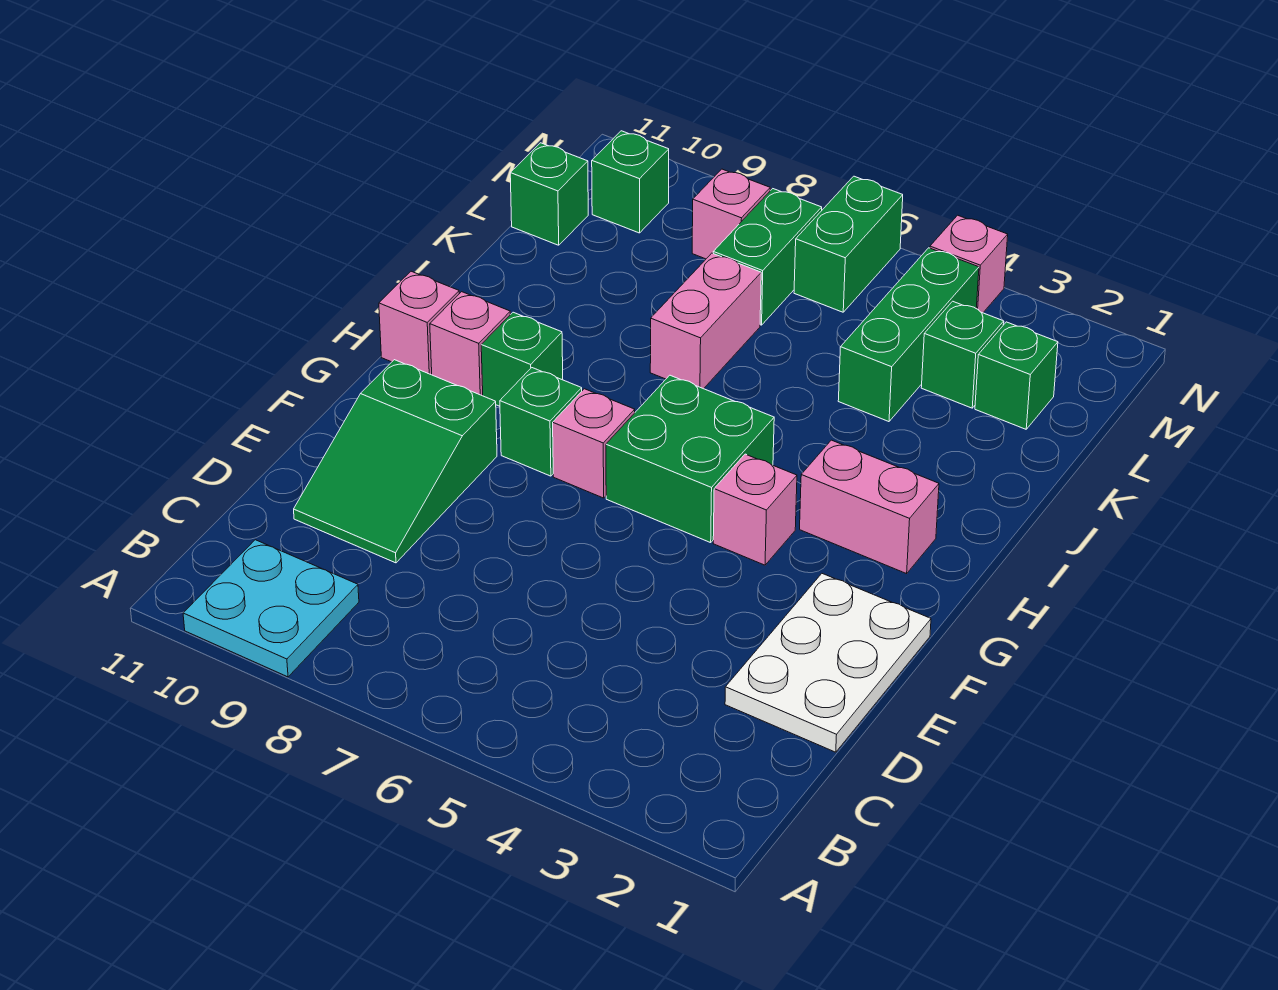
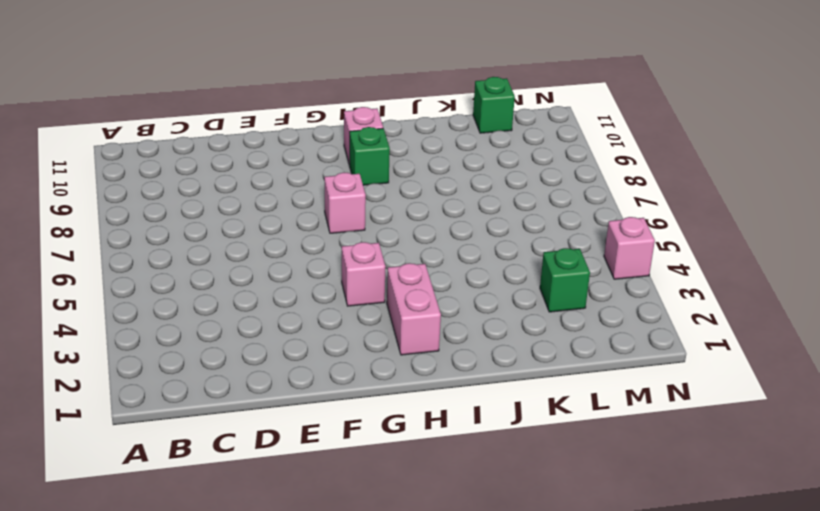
none -> cyan 2x2 plate [183,540,359,677]
none -> white 2x3 plate [725,574,931,752]
none -> green 2x3 slope [294,360,497,563]

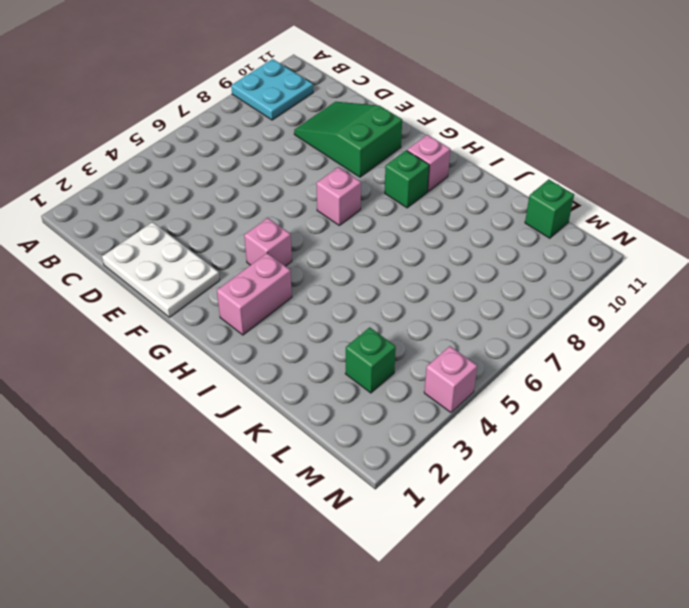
none -> green 2x2 brick [606,375,774,543]
none -> green 1x1 brick [500,368,582,476]
none -> pink 1x1 brick [379,271,459,375]

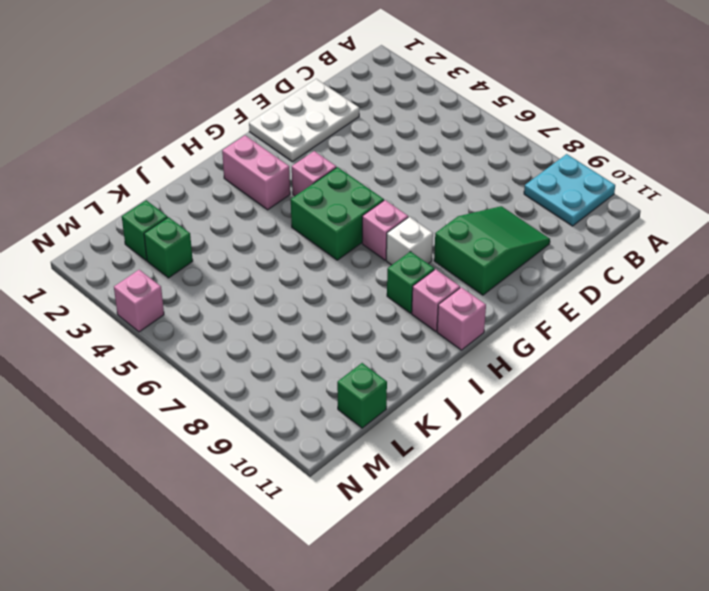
white 1x1 brick [386,217,433,265] -> green 1x1 brick [500,368,582,476]
none -> pink 1x2 brick [650,253,761,389]
none -> green 1x3 brick [838,248,979,422]
none -> green 1x2 brick [713,189,822,325]

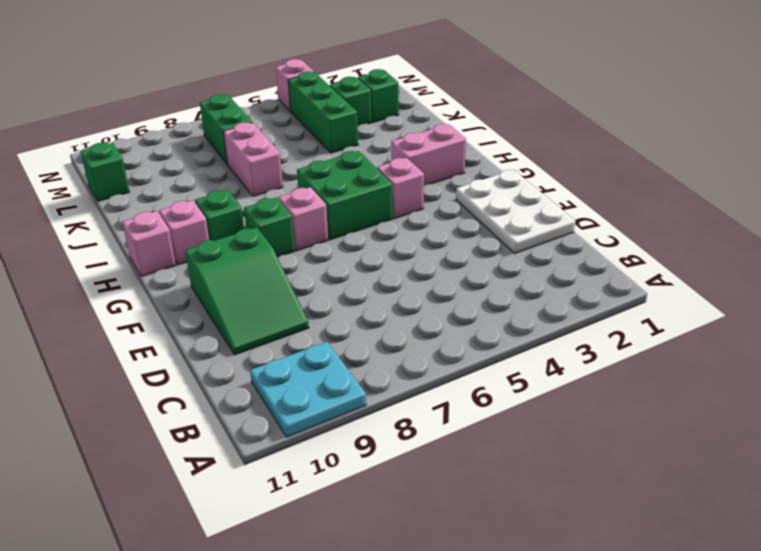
none -> green 1x2 brick [794,176,903,312]
none -> pink 1x1 brick [692,169,770,259]
none -> green 1x1 brick [592,131,669,233]

